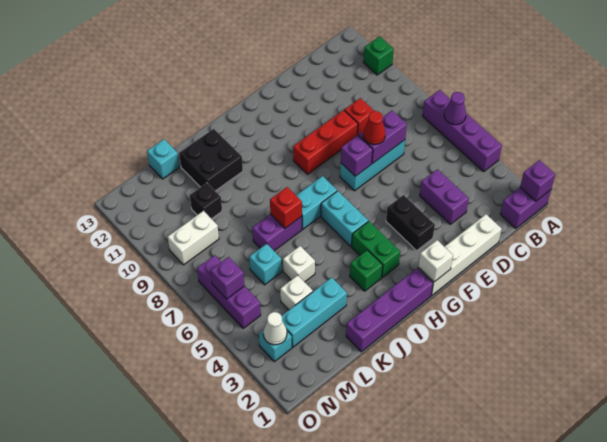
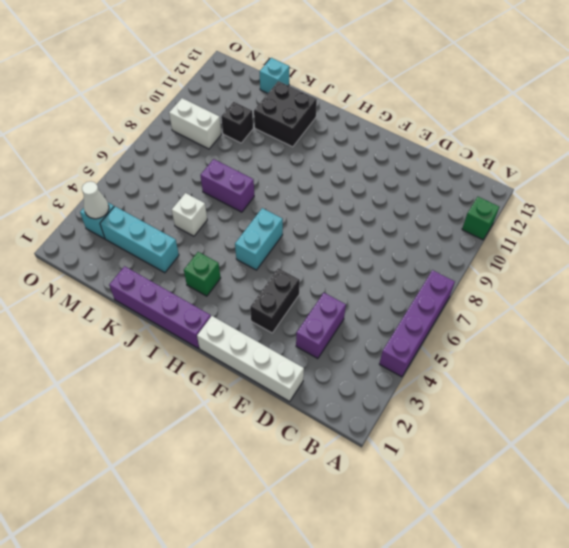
none -> purple 1x2 brick [500,188,551,229]
none -> cyan 1x3 brick [340,140,405,191]
none -> red 1x1 brick [344,98,374,136]
none -> red 1x3 brick [293,110,358,174]

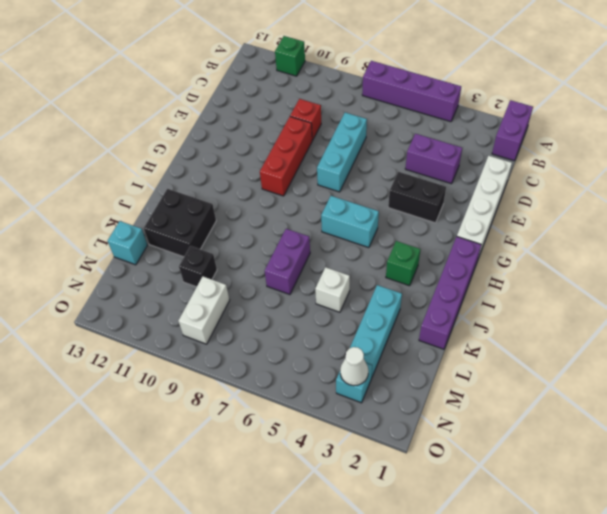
none -> green 1x2 brick [352,221,400,277]
none -> cyan 1x2 brick [296,176,337,229]
none -> white 1x1 brick [280,275,313,310]
none -> cyan 1x1 brick [249,244,282,285]

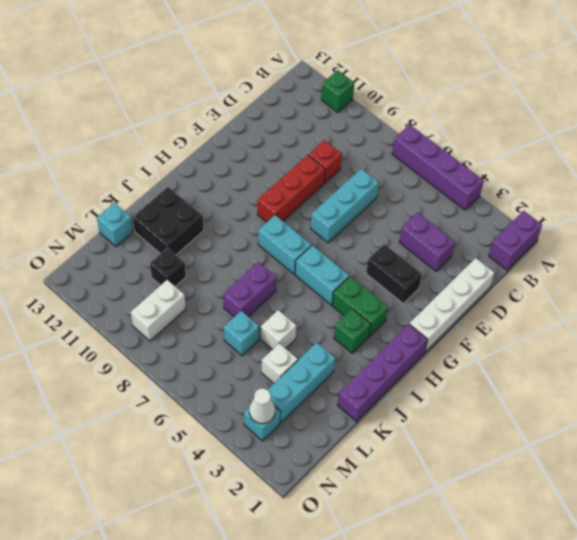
cyan 1x2 brick [258,215,311,274] -> cyan 1x2 brick turned to [296,176,337,229]
none -> purple 1x3 brick [197,255,261,328]
none -> purple 1x1 brick [520,160,555,201]
none -> purple 1x1 cone [444,92,466,125]
none -> purple 1x2 brick [359,111,407,164]

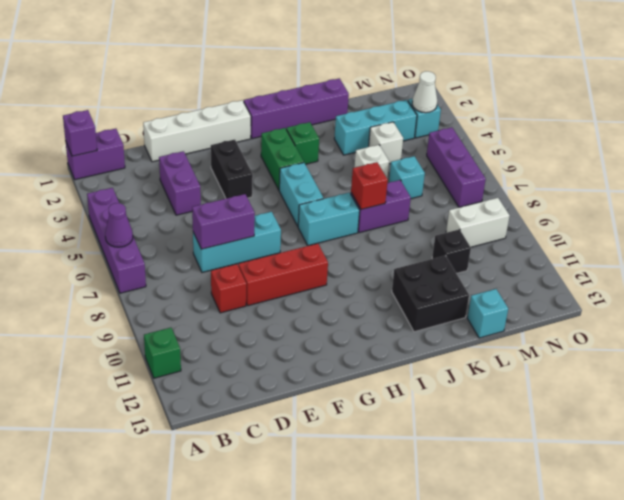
none -> purple 1x1 brick [341,135,373,176]
none -> white 1x1 brick [418,240,453,282]
none -> purple 1x1 brick [211,257,245,299]
none -> red 1x1 cone [363,111,385,145]

